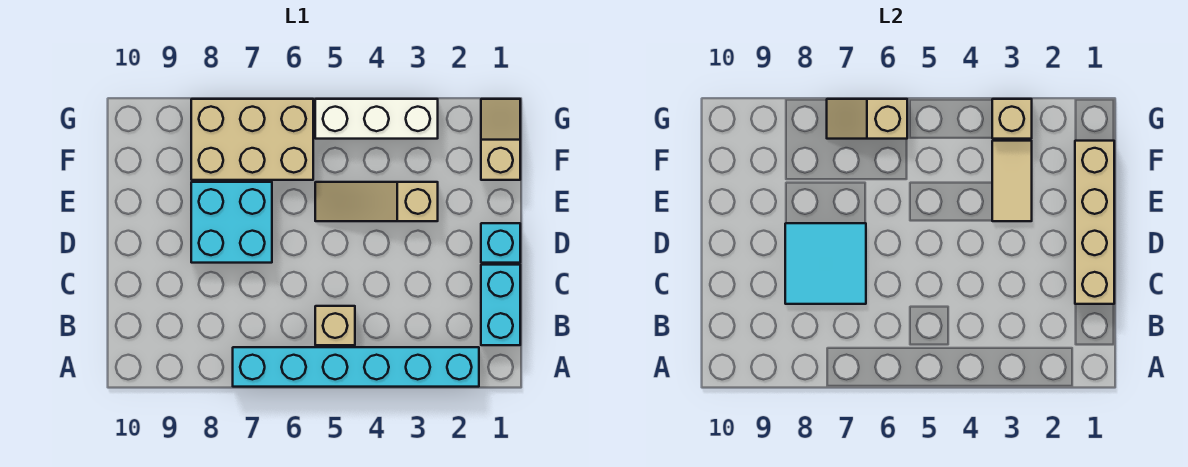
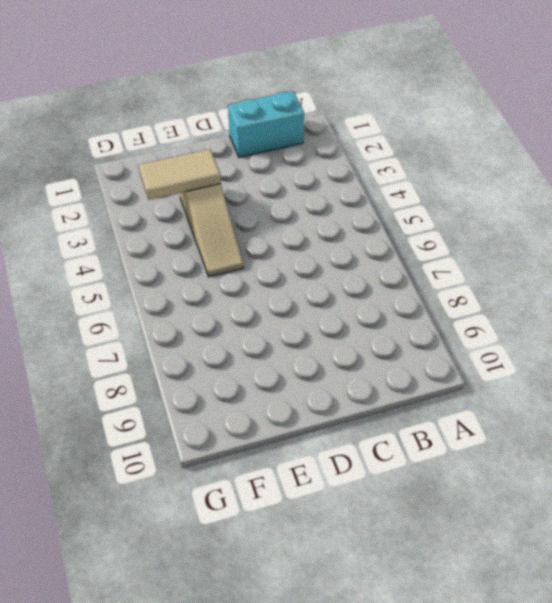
none -> cyan 1x6 brick [233,347,479,387]
none -> tan 1x1 brick [315,306,355,345]
none -> cyan 1x1 brick [481,223,520,263]

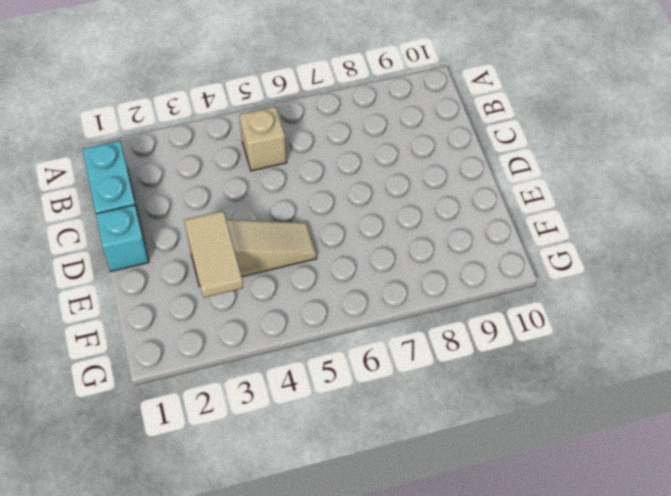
none -> cyan 1x6 brick [233,347,479,387]
none -> cyan 2x2 brick [191,182,272,263]
none -> tan 1x2 slope [481,99,520,180]

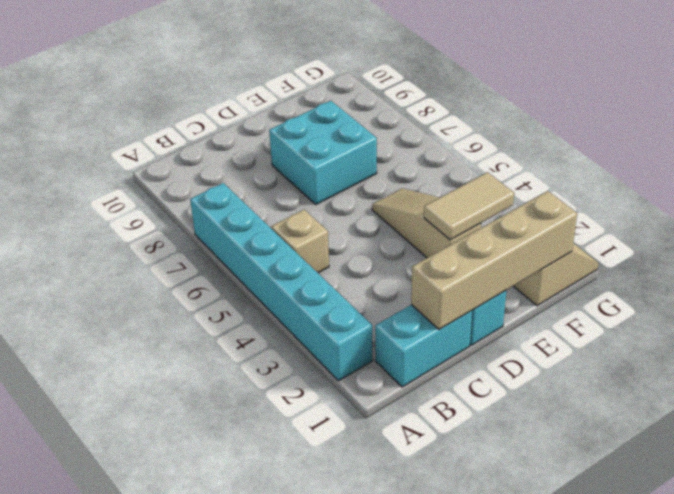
none -> tan 2x3 brick [191,99,313,180]
none -> white 1x3 brick [315,99,438,139]
none -> cyan 2x2 tile [785,223,866,304]

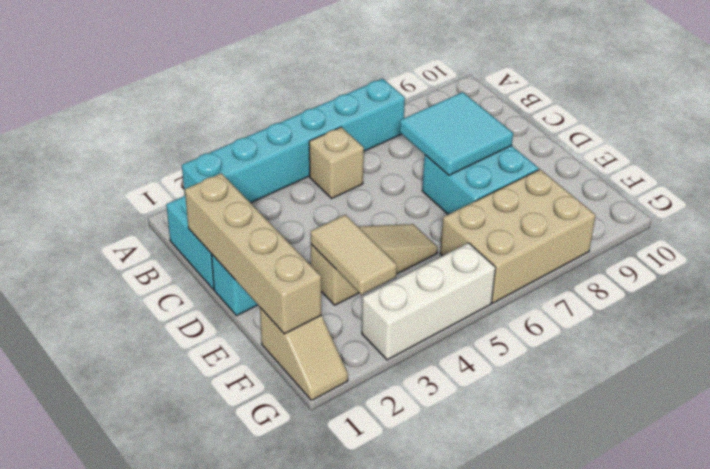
none -> tan 1x1 brick [992,99,1032,139]
none -> tan 1x2 slope [827,99,907,139]

